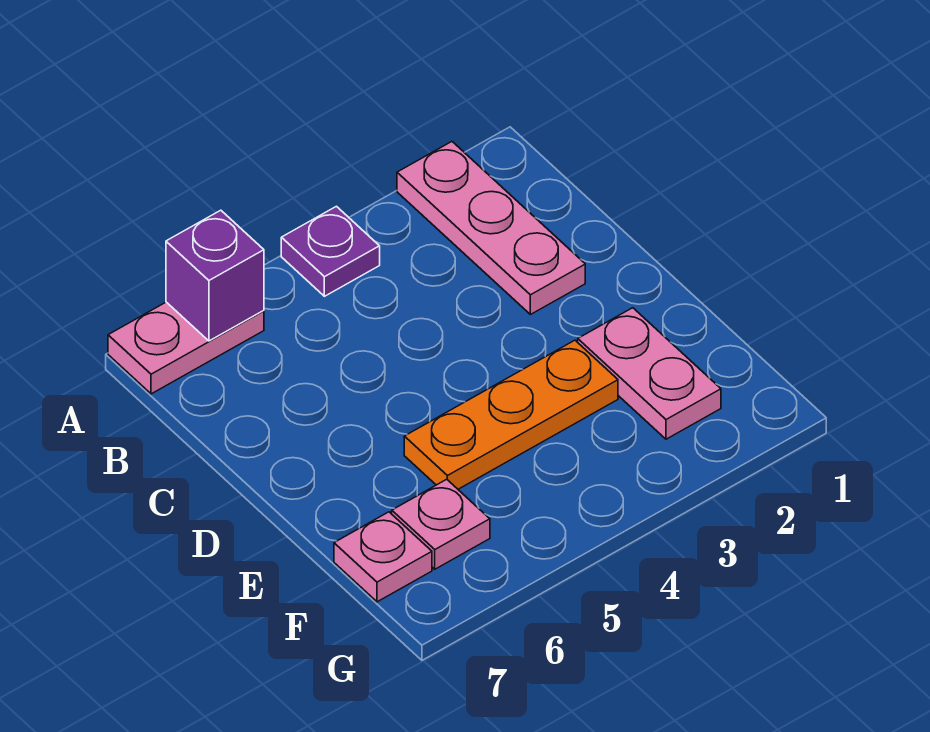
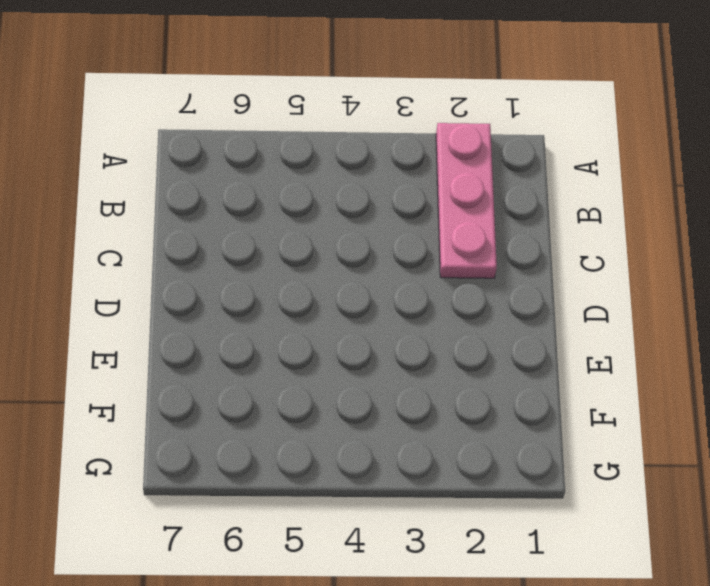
none -> purple 1x1 plate [281,206,380,296]
none -> pink 1x2 plate [108,302,264,394]

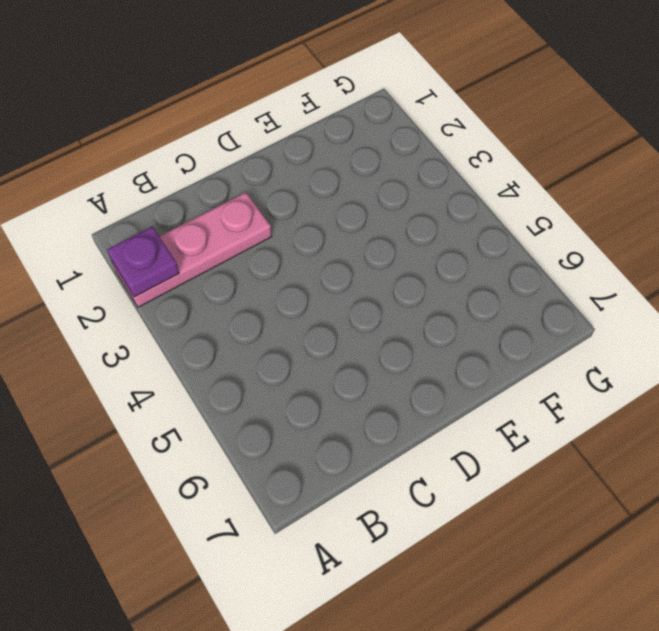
purple 1x1 plate [107,226,179,297] -> purple 1x1 plate moved to [281,206,380,296]
none -> pink 1x2 plate [108,302,264,394]
none -> pink 1x2 plate [578,308,721,439]

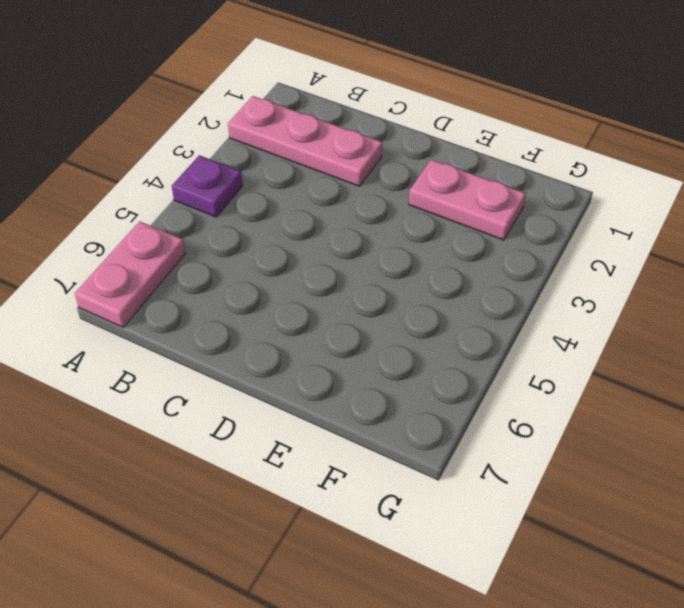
none -> orange 1x3 plate [404,340,618,489]
none -> pink 1x1 plate [392,479,490,569]

